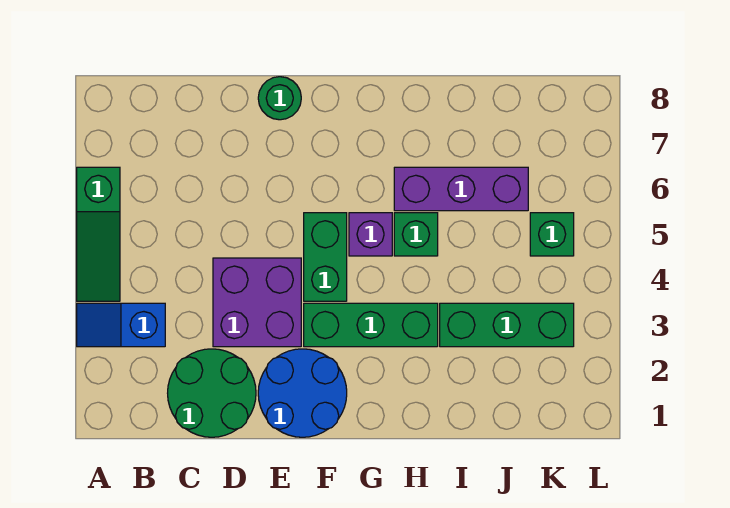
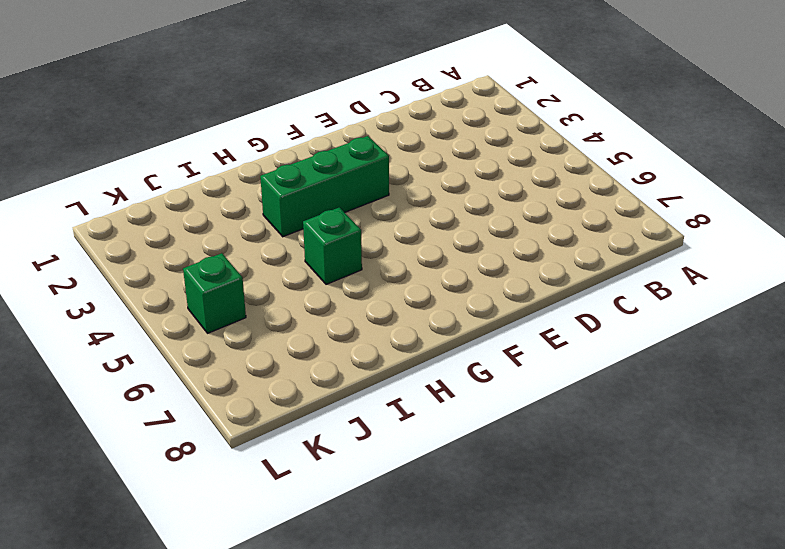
none -> blue 1x2 slope [77,303,165,347]
none -> green 1x3 slope [77,167,120,301]
none -> green 2x2 round brick [168,349,256,437]

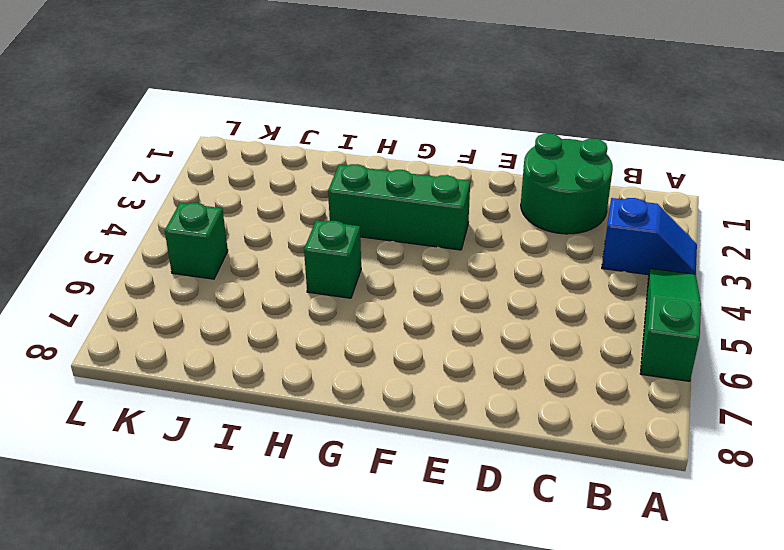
none -> purple 2x2 brick [213,258,301,347]
none -> blue 2x2 round brick [258,349,347,437]
none -> green 1x1 round brick [258,77,301,120]

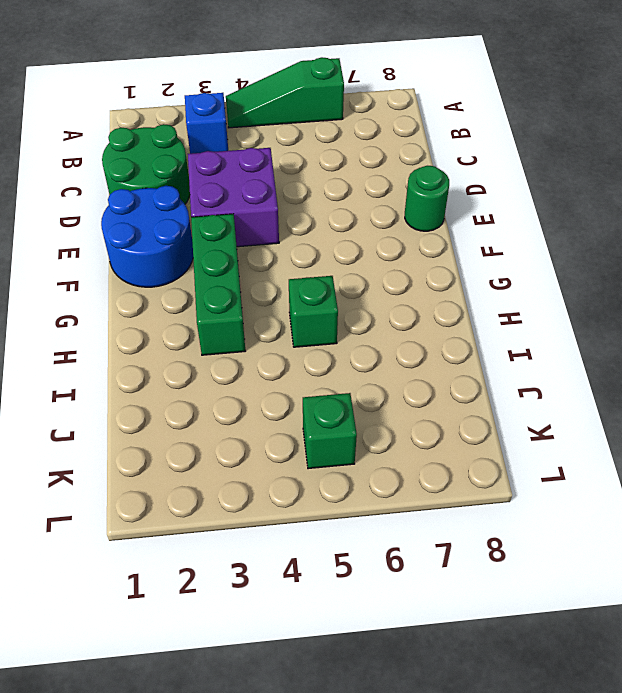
none -> green 1x2 brick [304,213,347,301]
none -> purple 1x1 brick [349,213,392,256]
none -> purple 1x3 brick [394,167,528,211]

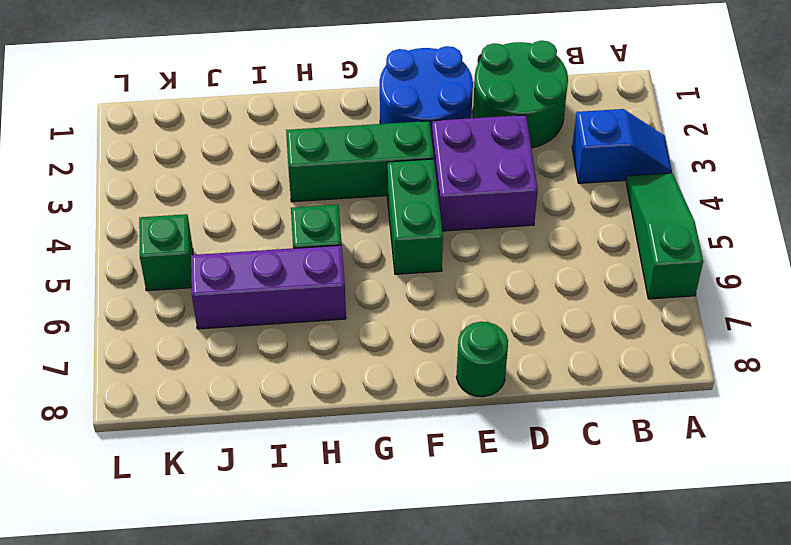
none -> purple 1x1 brick [349,213,392,256]
none -> green 1x3 brick [440,303,574,347]

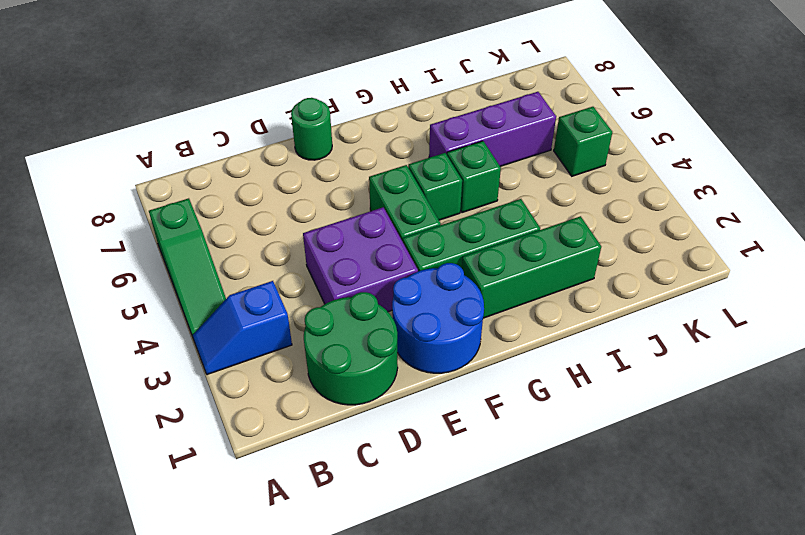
green 1x3 brick [462,216,601,318] -> green 1x3 brick moved to [440,303,574,347]
green 1x1 brick [408,153,462,220] -> purple 1x1 brick [349,213,392,256]

